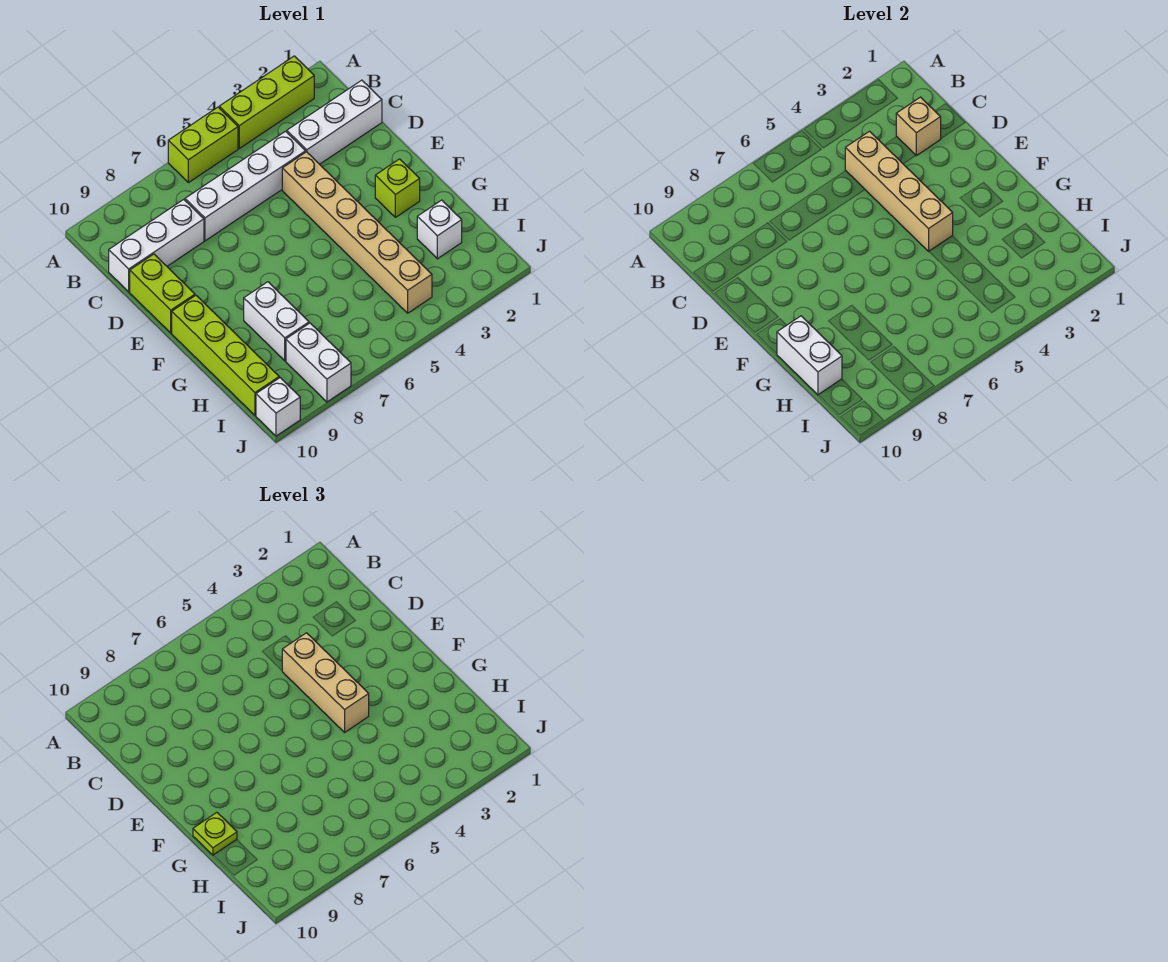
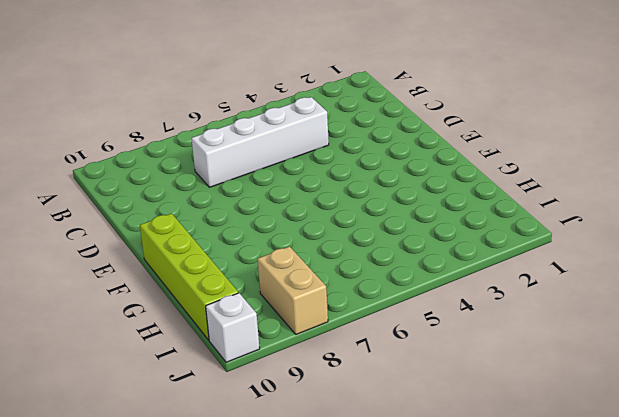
tan 1x2 brick [258,246,328,334] -> white 1x2 brick [286,323,351,402]
none -> lime 1x3 brick [219,56,314,148]
none -> lime 1x2 brick [168,107,238,183]
none -> white 1x3 brick [287,80,382,164]

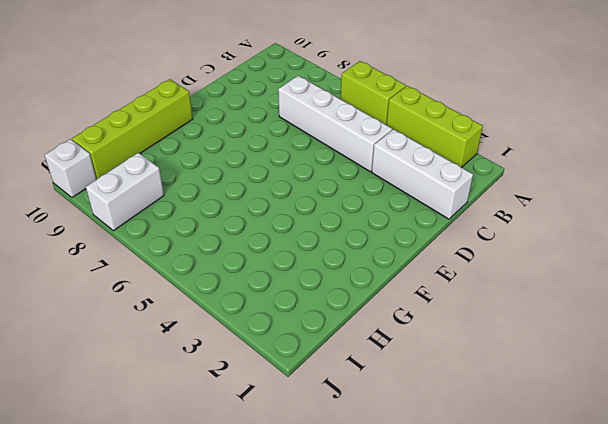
none -> white 1x3 brick [109,199,204,292]
none -> tan 1x6 brick [282,152,432,313]
none -> lime 1x2 brick [130,254,195,333]

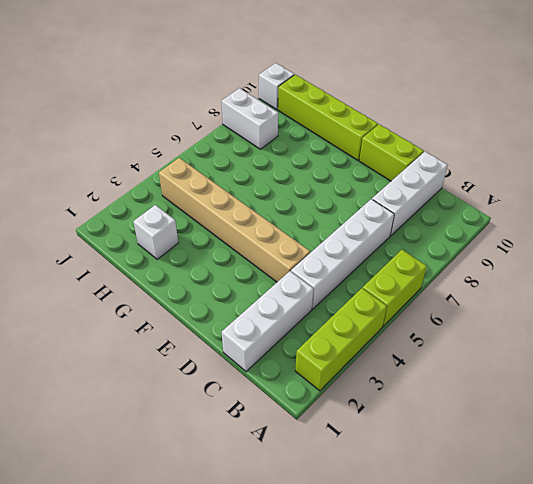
none -> lime 1x1 brick [375,159,420,217]
none -> white 1x2 brick [244,282,309,361]
none -> tan 1x1 brick [896,97,941,156]

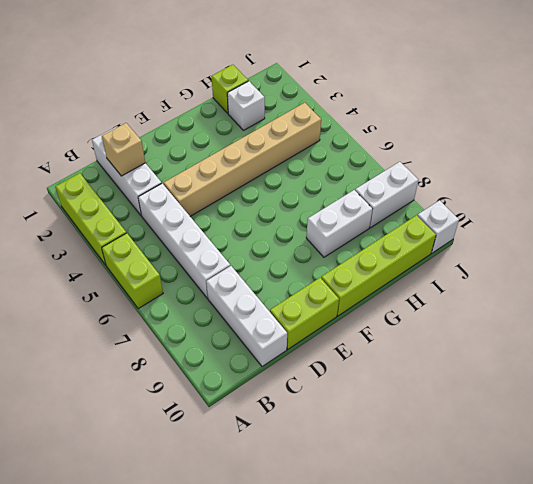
lime 1x1 brick [211,65,248,113] -> lime 1x1 brick moved to [375,159,420,217]
none -> tan 1x4 brick [845,131,953,251]
none -> white 1x2 brick [777,316,842,395]
none -> tan 1x3 brick [282,633,369,732]

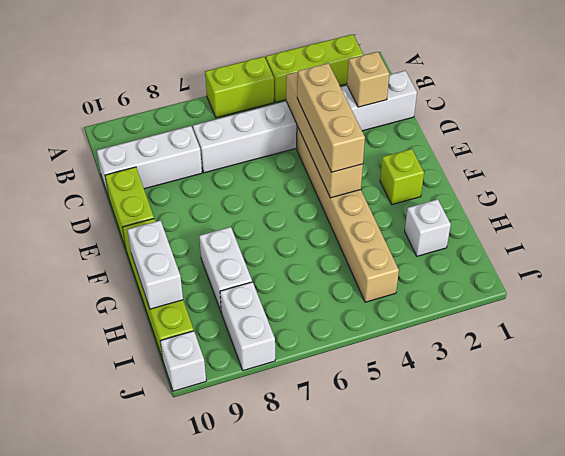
none -> lime 1x1 plate [193,813,237,855]

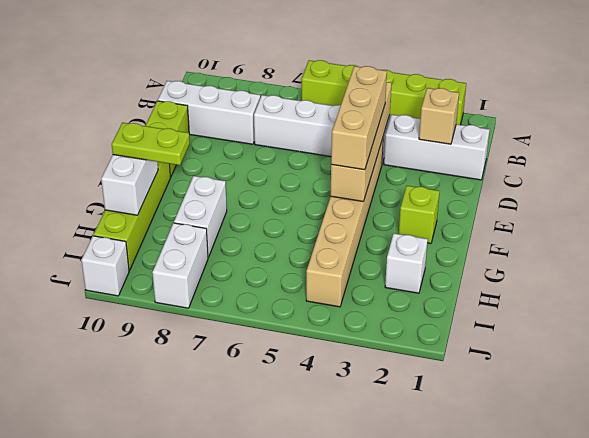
lime 1x2 plate [112,123,190,165] -> lime 1x1 plate [193,813,237,855]

